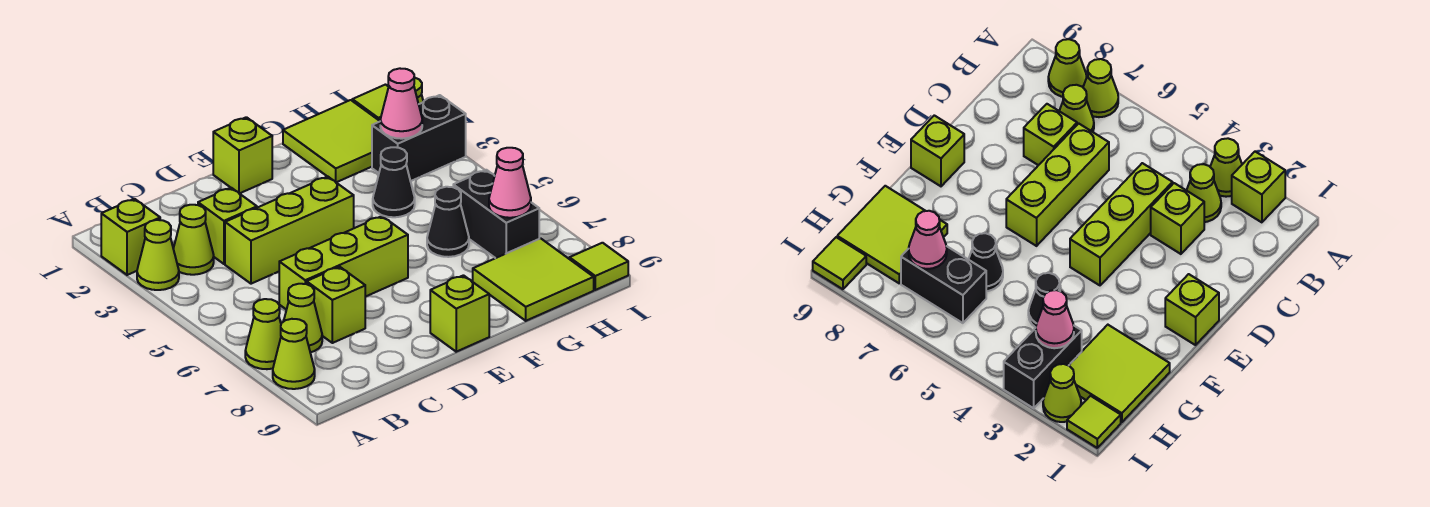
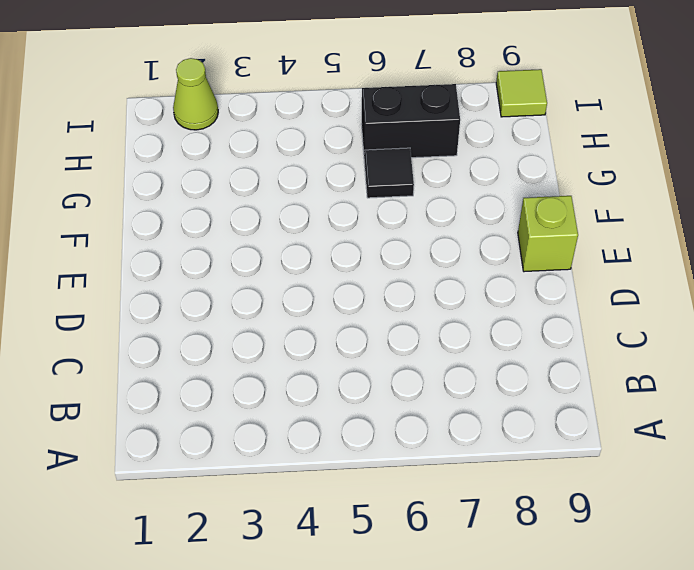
black 1x1 tile [364,148,414,198] -> black 1x1 cone [427,187,469,257]
none -> lime 1x1 brick [101,199,160,275]
none -> lime 1x1 cone [137,220,179,290]
none -> lime 1x1 cone [245,299,281,369]

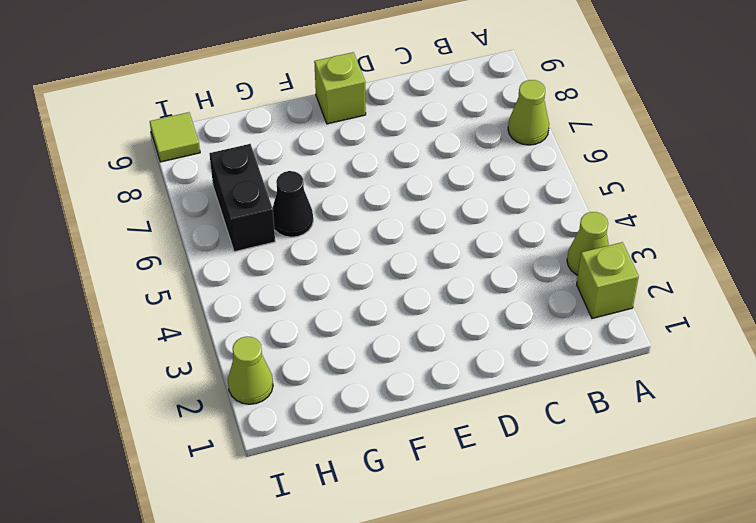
none -> lime 1x1 cone [273,319,315,389]
none -> lime 1x1 cone [173,205,214,275]
none -> lime 1x1 cone [284,284,322,352]

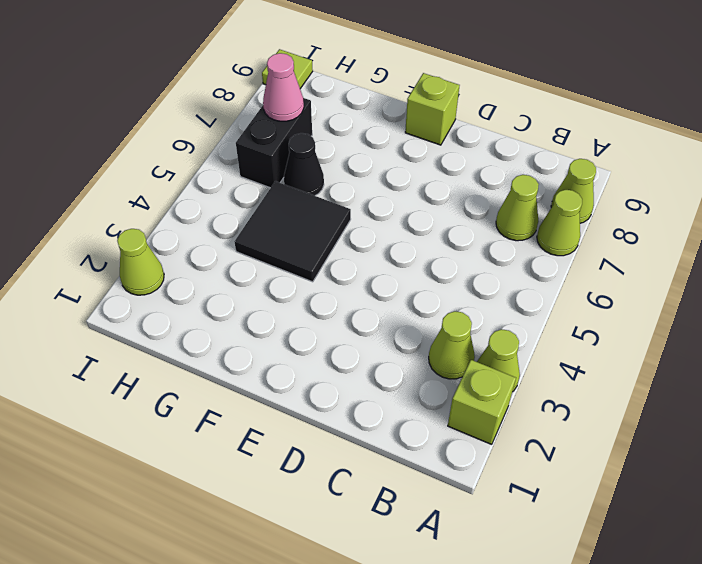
black 2x2 tile [234,181,351,282] -> black 1x1 cone [373,147,415,217]
none -> lime 1x1 brick [198,188,257,264]
none -> lime 1x3 brick [225,177,354,284]
none -> lime 1x3 brick [279,216,408,310]

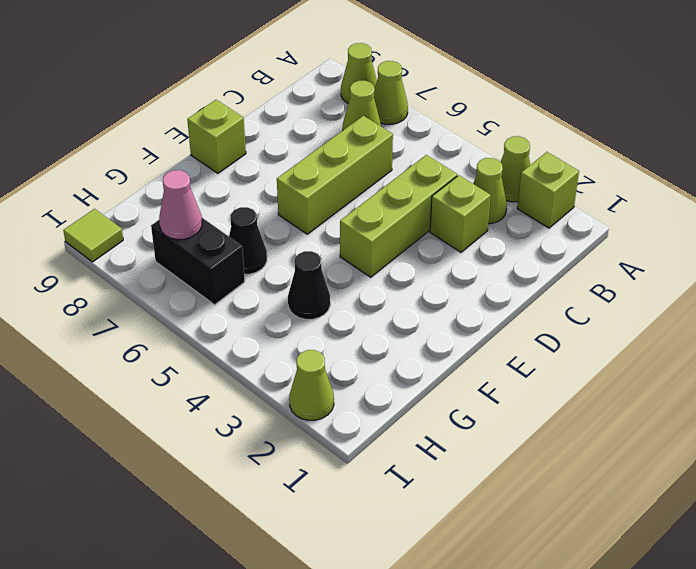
none -> lime 1x1 brick [307,267,365,343]
none -> lime 1x1 brick [213,117,272,194]
none -> lime 2x2 tile [283,100,380,182]

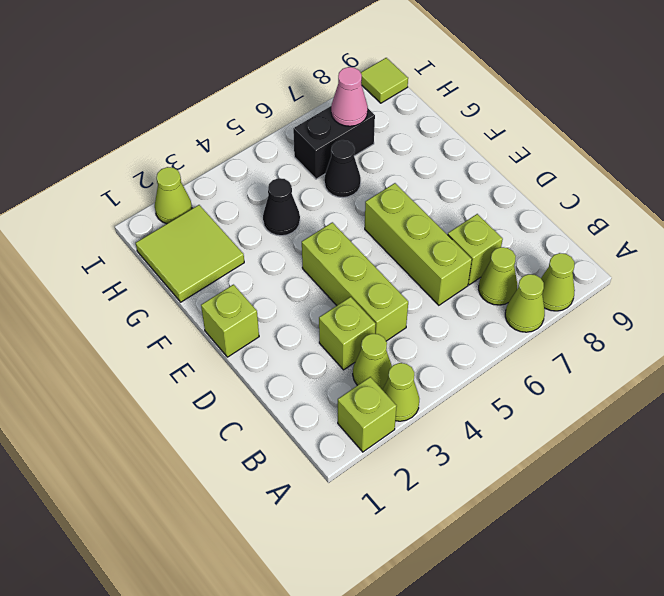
none -> lime 1x1 brick [430,275,489,352]
none -> lime 2x2 tile [473,238,594,321]
none -> black 1x2 brick [372,95,466,181]

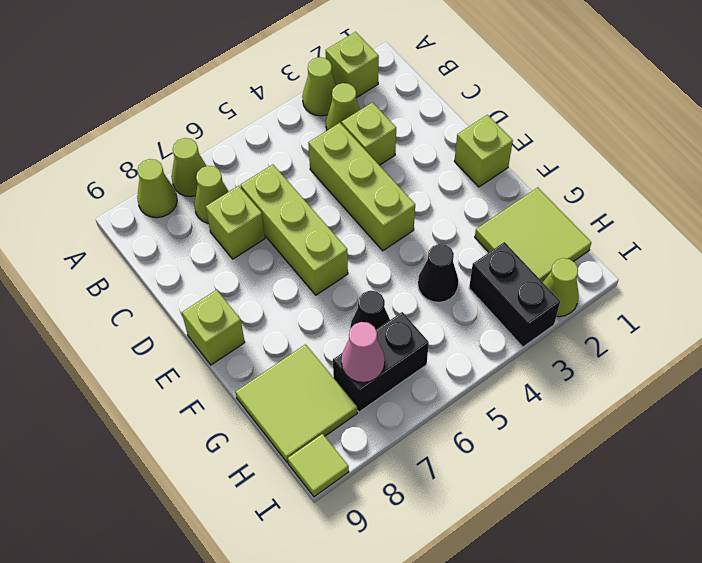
none -> lime 1x1 tile [352,85,388,121]
none -> pink 1x1 cone [380,68,422,139]

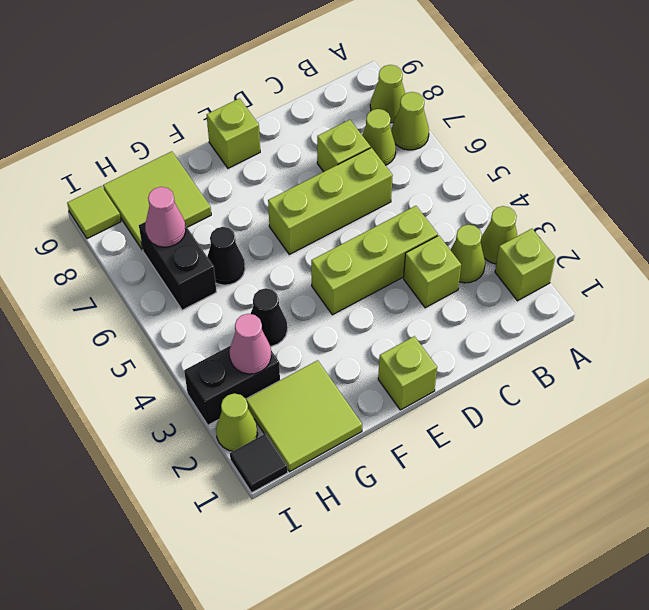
black 1x1 tile [230,434,288,493] -> lime 1x1 tile [352,85,388,121]

